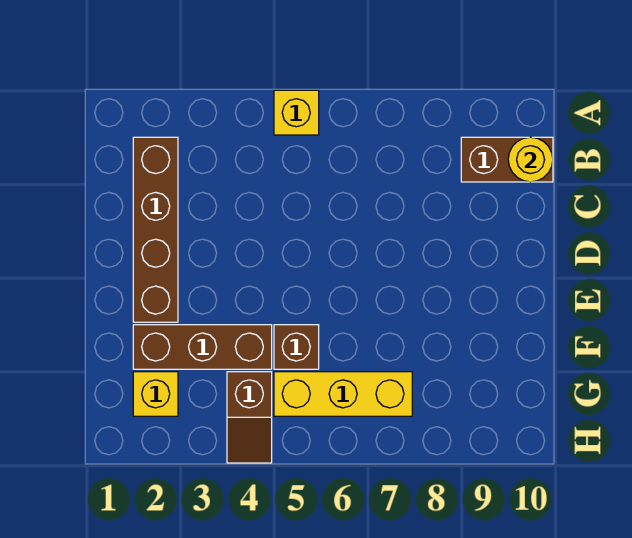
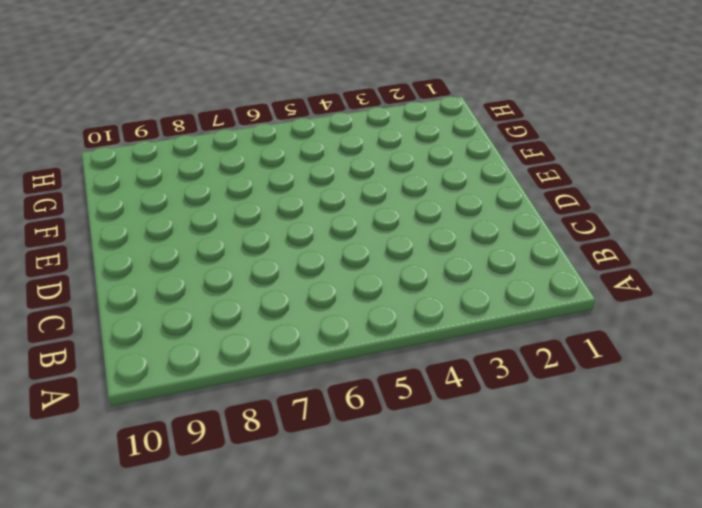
none -> yellow 1x1 brick [274,90,319,135]
none -> brown 1x4 brick [133,137,178,322]

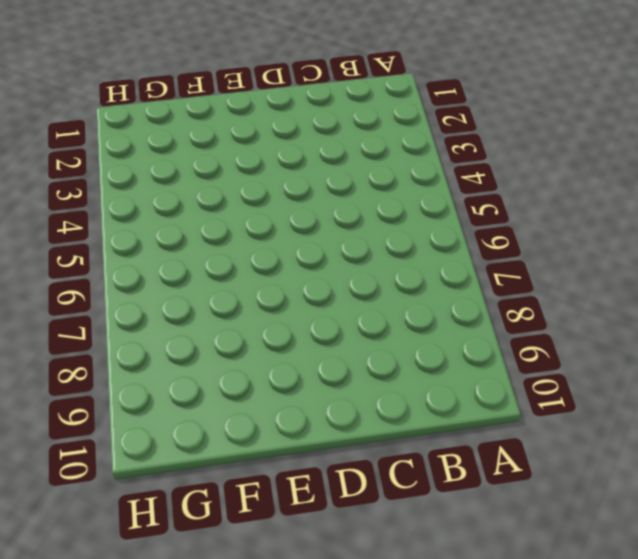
none -> yellow 1x1 brick [274,90,319,135]
none -> brown 1x4 brick [133,137,178,322]

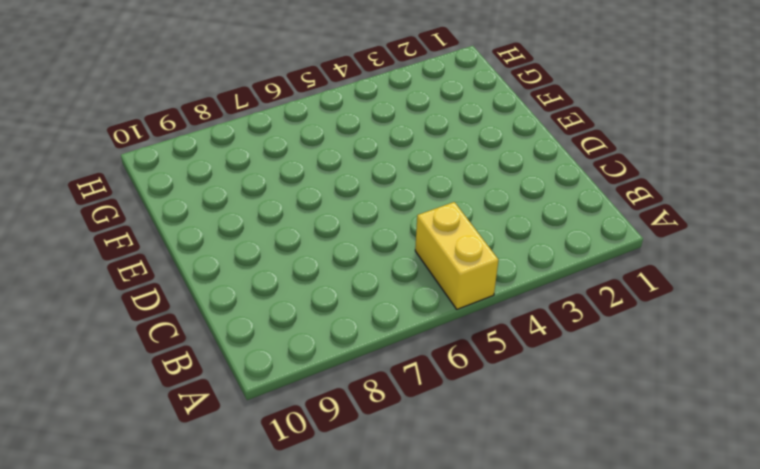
yellow 1x2 brick [415,202,498,309] -> yellow 1x1 brick [274,90,319,135]
none -> brown 1x4 brick [133,137,178,322]
none -> brown 1x2 brick [461,137,553,182]

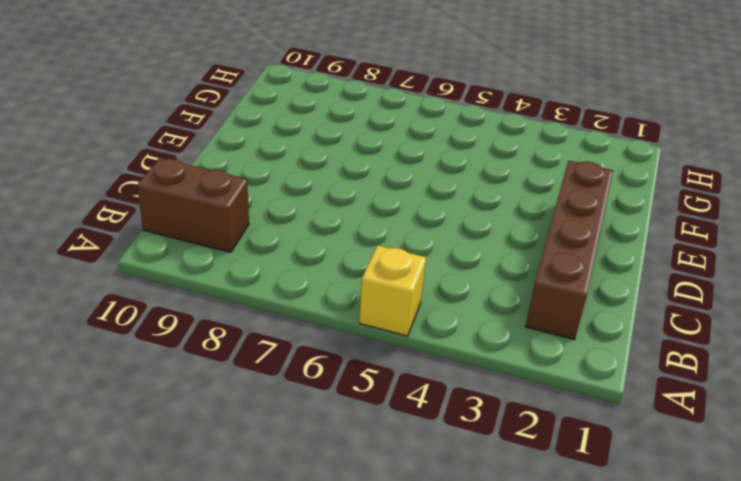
none -> brown 1x3 brick [133,325,272,369]
none -> brown 1x1 brick [274,325,319,369]

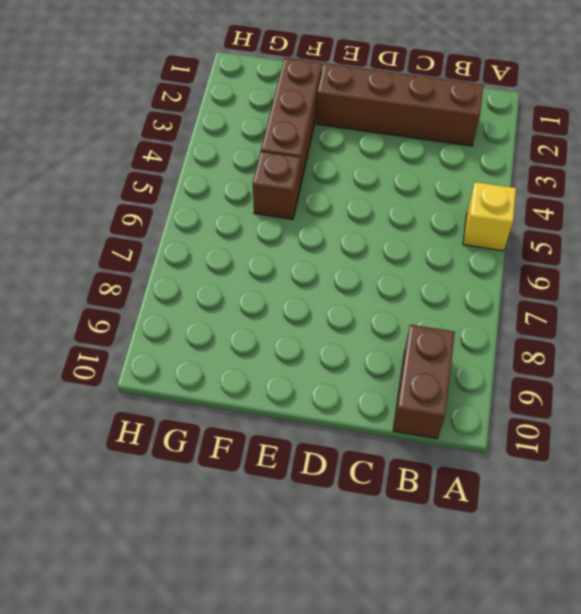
none -> yellow 1x1 brick [133,372,178,416]
none -> brown 1x2 slope [227,372,272,463]

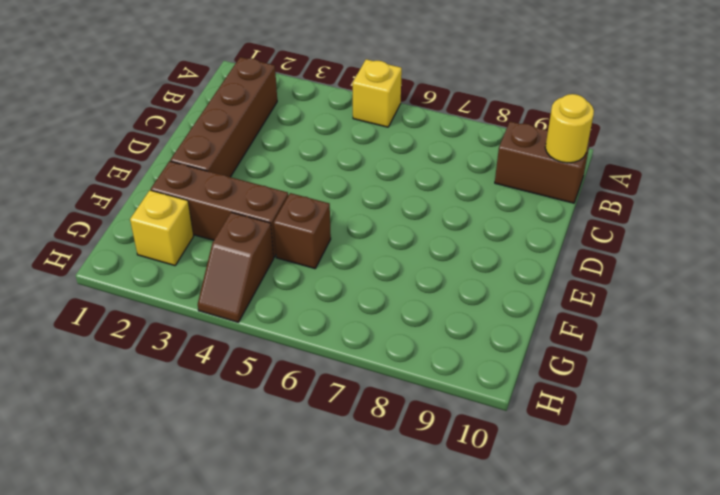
none -> yellow 1x3 brick [274,372,412,416]

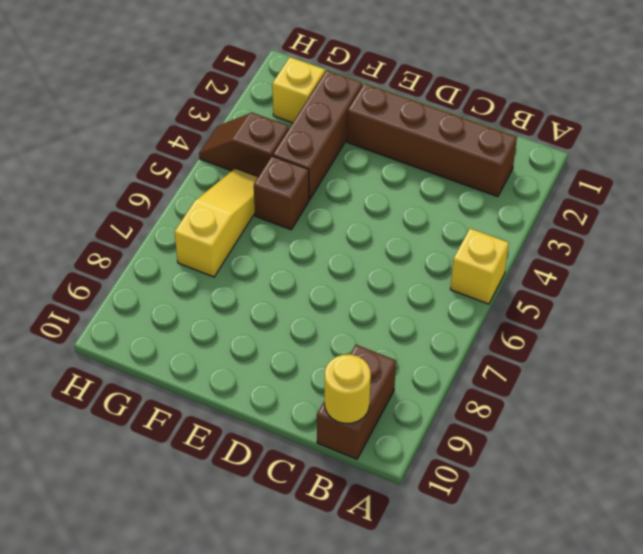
yellow 1x3 slope [175,168,258,277] -> yellow 1x3 brick [274,372,412,416]

